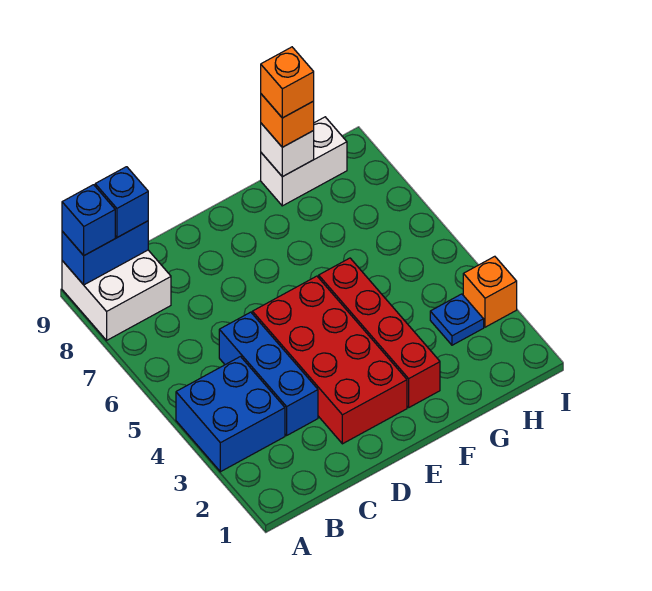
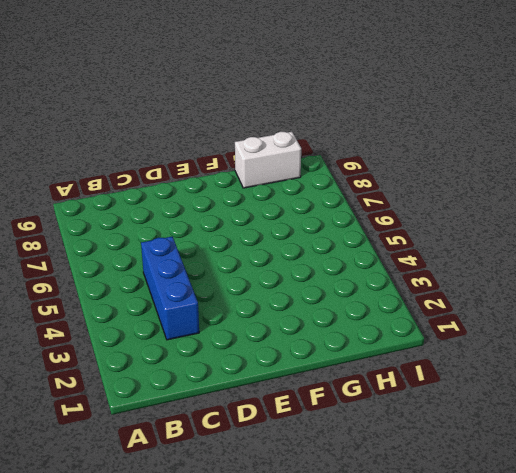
none -> blue 2x2 brick [176,357,285,472]
none -> white 2x2 brick [62,250,171,340]
none -> red 2x4 brick [252,276,407,444]

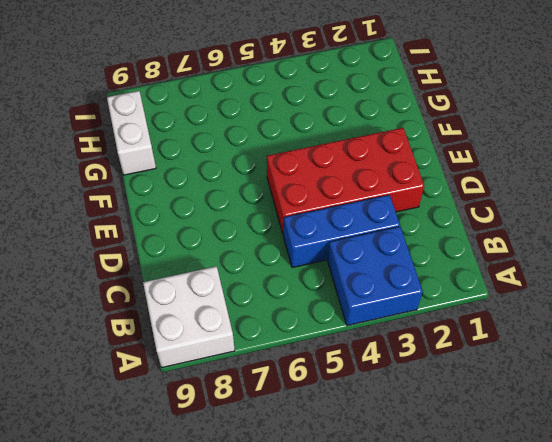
none -> red 1x4 brick [319,258,440,407]
none -> blue 1x1 plate [430,294,484,345]
none -> orange 1x1 brick [463,256,517,327]

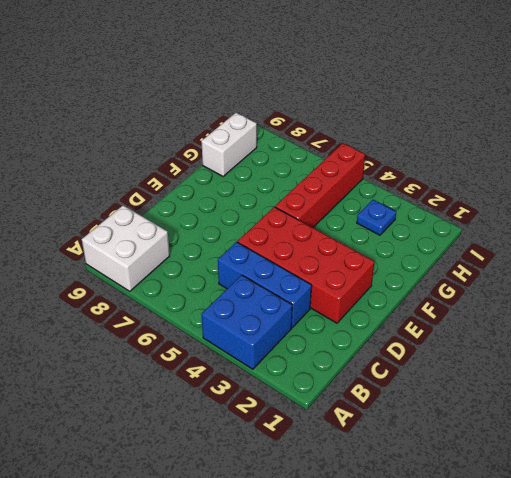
red 1x4 brick [275,143,365,228] -> red 1x4 brick turned to [319,258,440,407]
none -> orange 1x1 brick [463,256,517,327]
none -> blue 1x2 brick [62,221,148,285]
none -> white 1x1 brick [261,123,314,177]

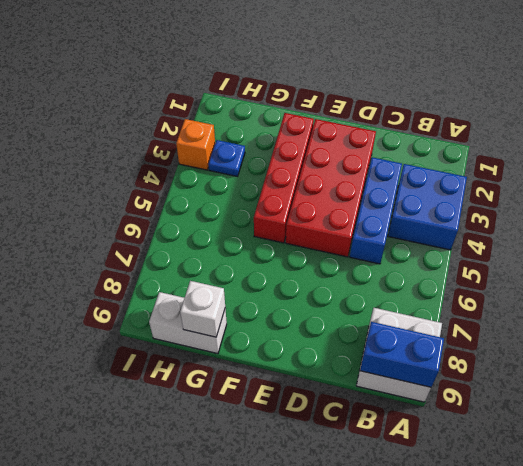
none -> blue 1x1 brick [62,185,115,255]
none -> blue 1x1 brick [95,167,148,237]
none -> orange 1x1 brick [261,94,314,147]

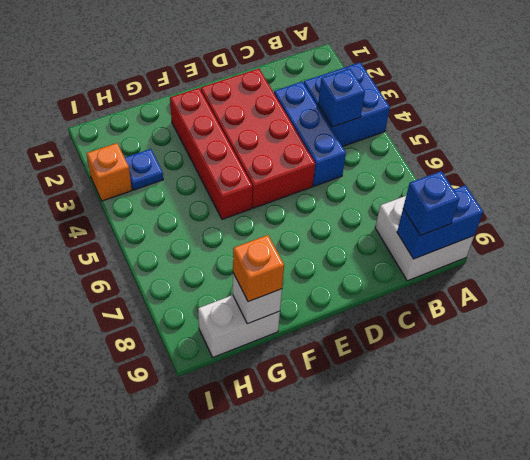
blue 1x1 brick [318,69,365,127] -> blue 1x1 brick moved to [62,185,115,255]
none -> orange 1x1 brick [261,47,314,118]

